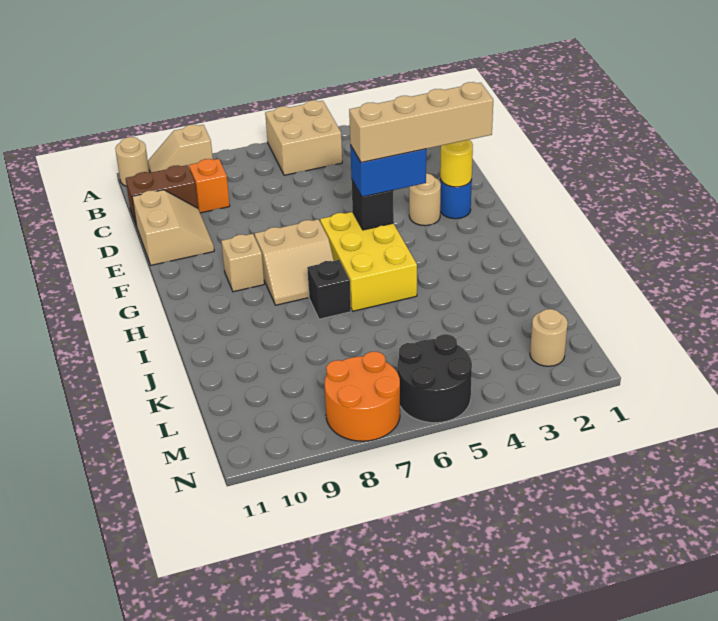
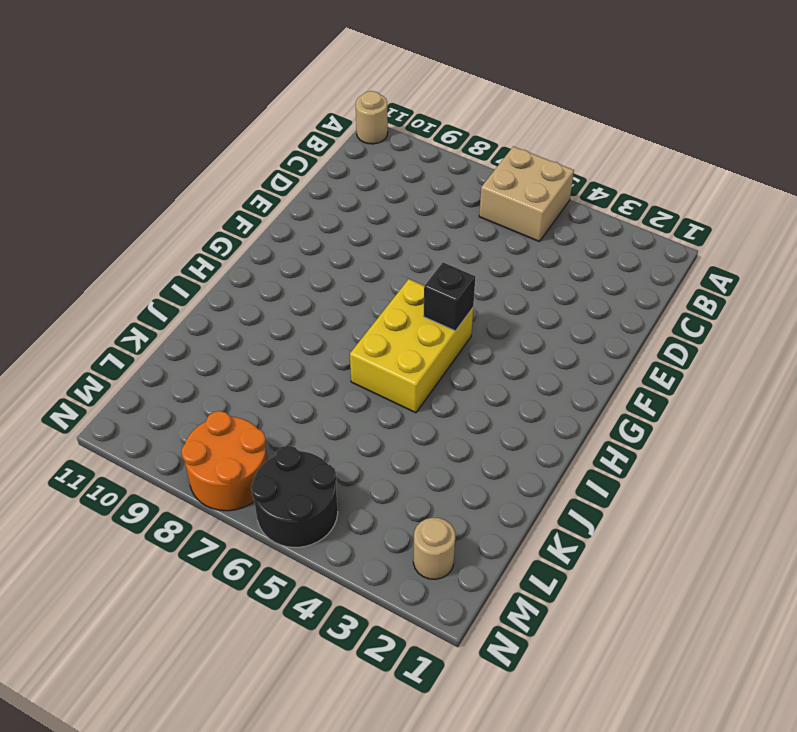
none -> tan 1x2 slope [148,125,213,173]
none -> orange 1x1 brick [189,159,230,213]
none -> brown 1x2 brick [126,165,198,226]

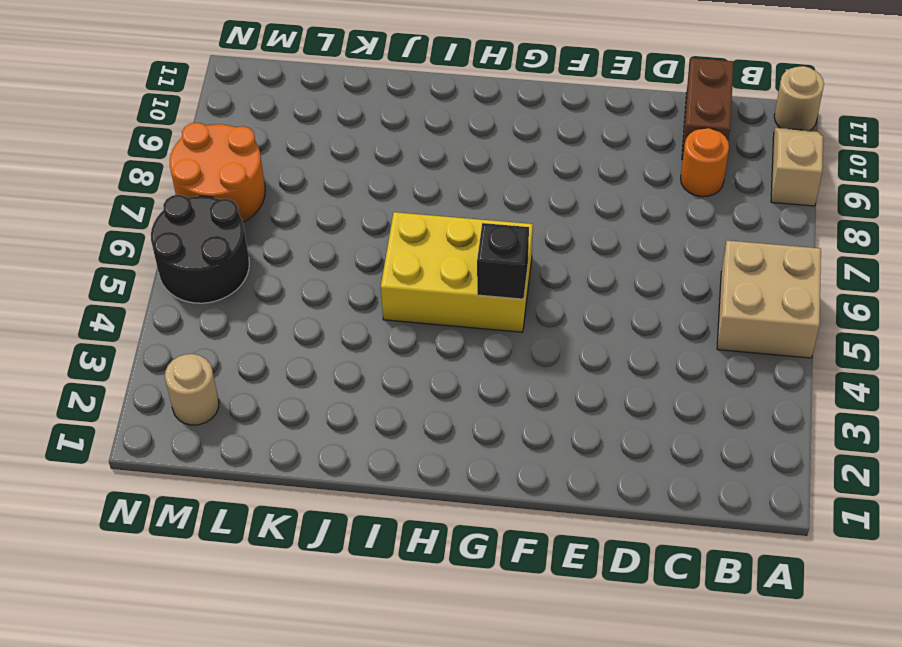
orange 1x1 round brick [681,128,729,197] -> orange 1x1 brick [189,159,230,213]
none -> tan 2x2 slope [132,190,214,265]
none -> blue 1x1 round brick [440,179,472,219]
none -> tan 1x1 round brick [409,173,441,226]

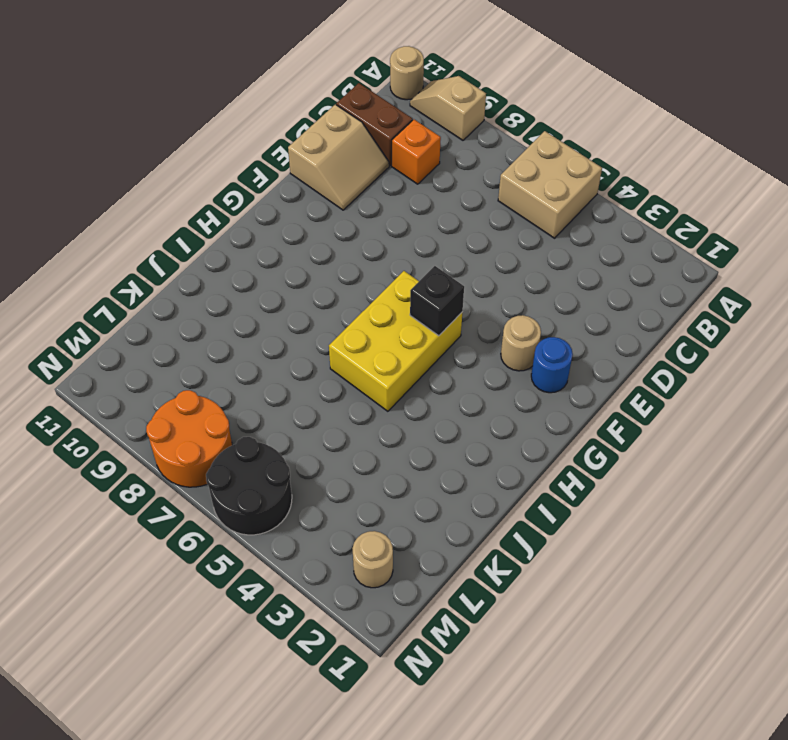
none -> tan 2x2 slope [255,219,334,305]
none -> tan 1x1 brick [221,234,264,292]
none -> black 1x1 brick [307,260,351,319]

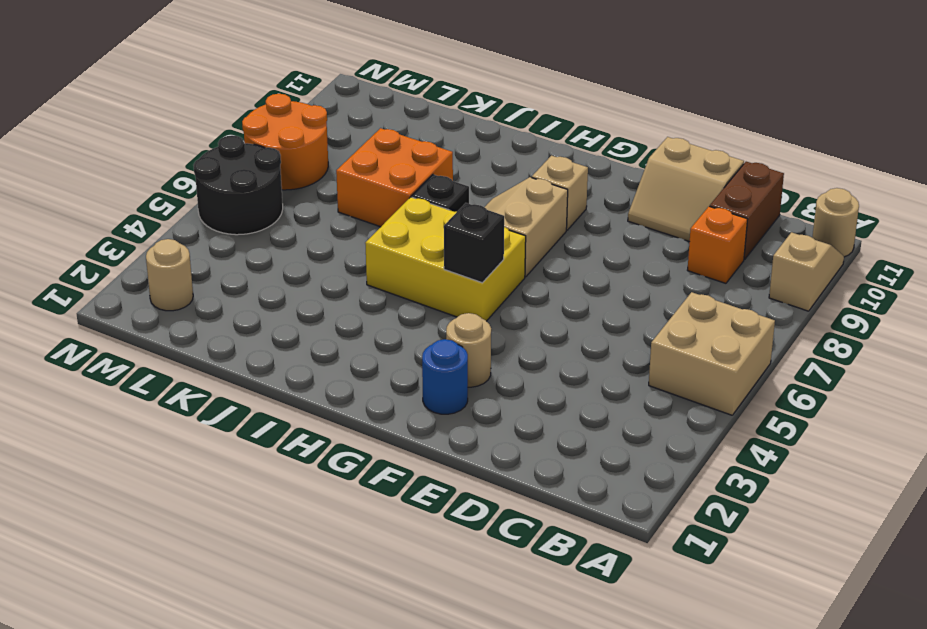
orange 2x2 brick [336,128,453,227] -> none
none -> yellow 1x1 round brick [440,140,473,187]
none -> blue 1x2 brick [350,145,426,197]
none -> tan 1x4 brick [349,82,493,163]

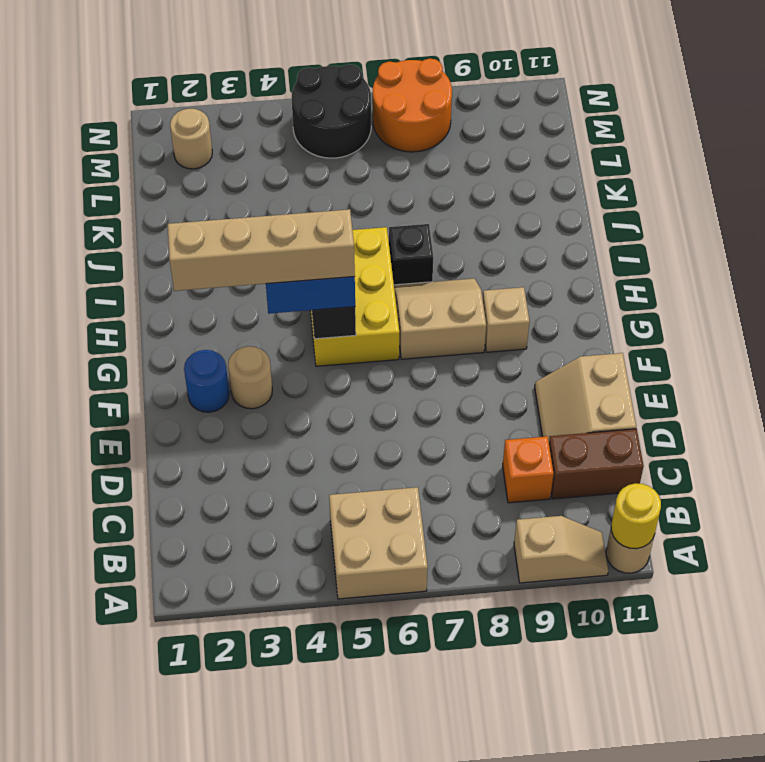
yellow 1x1 round brick [611,483,661,549] -> yellow 1x1 round brick moved to [440,140,473,187]

